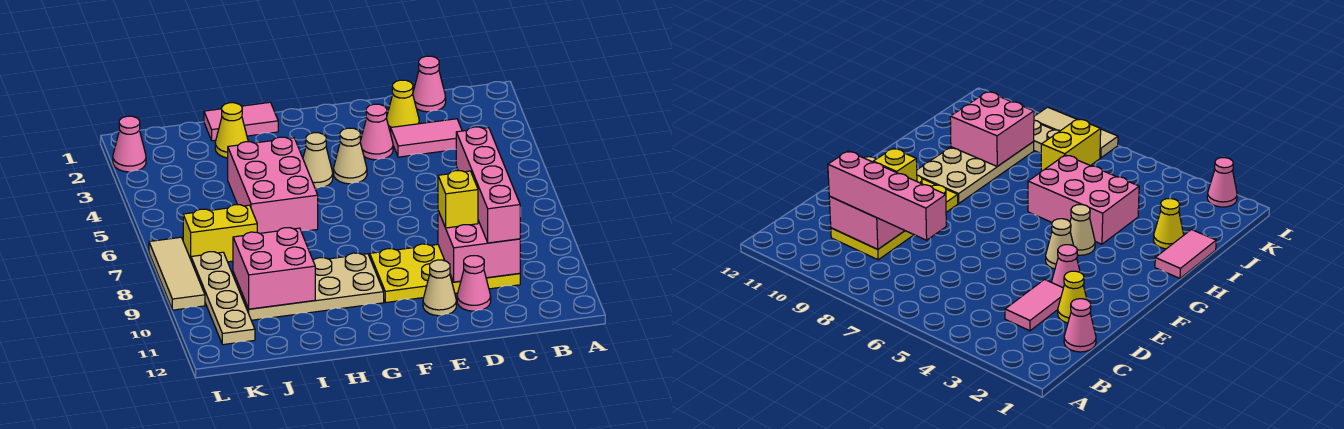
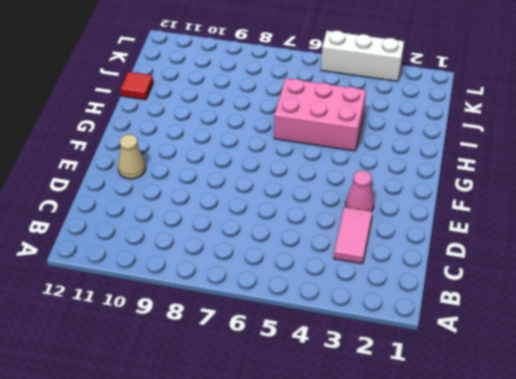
red 1x1 tile [121,72,153,100] -> none
white 1x3 brick [321,31,404,81] -> none
none -> pink 1x1 cone [413,56,446,112]
none -> yellow 2x4 plate [370,244,520,303]
none -> yellow 1x1 cone [387,80,419,133]

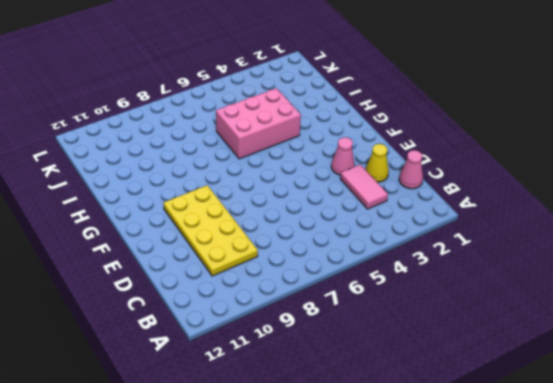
none -> pink 1x1 cone [457,256,491,311]
none -> tan 1x1 cone [423,260,456,316]
none -> tan 1x1 cone [334,128,367,184]

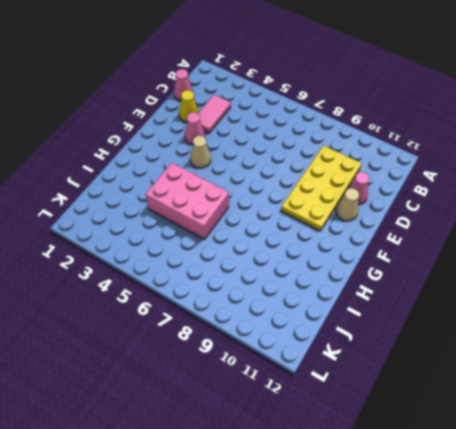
none -> tan 1x1 cone [303,133,333,188]
none -> tan 2x4 plate [233,253,384,320]
none -> pink 1x2 tile [204,102,278,141]

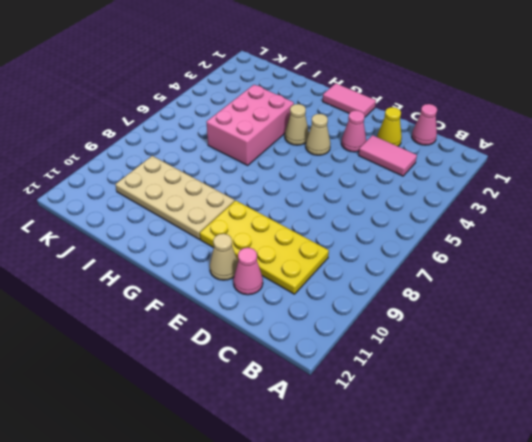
pink 1x2 tile [323,83,376,117] -> pink 1x2 tile moved to [204,102,278,141]
none -> yellow 1x1 cone [215,103,248,158]
none -> yellow 1x2 brick [183,205,257,262]
none -> tan 1x4 plate [191,252,255,345]

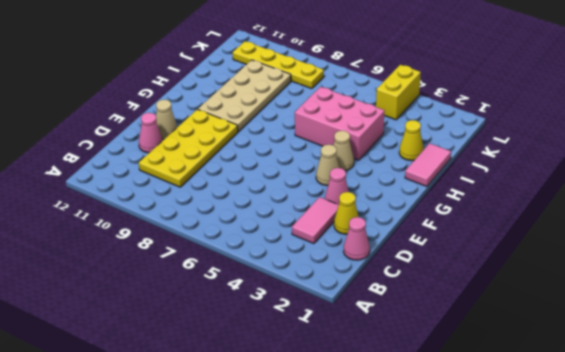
yellow 1x2 brick [376,65,421,120] -> yellow 1x2 brick moved to [183,205,257,262]
yellow 1x4 plate [233,41,324,89] -> tan 1x4 plate [191,252,255,345]
none -> pink 1x1 cone [113,116,146,172]
none -> tan 1x3 tile [149,237,205,310]
none -> pink 2x2 brick [438,211,520,282]

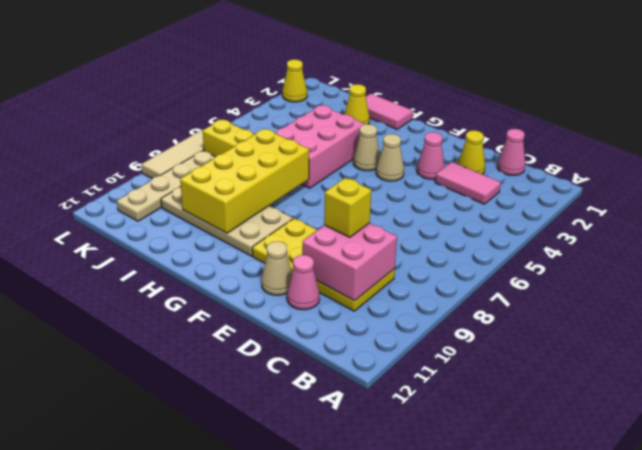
yellow 2x4 brick [180,129,309,233] -> pink 2x2 brick [233,228,315,309]
yellow 1x1 cone [282,60,307,102] -> pink 1x1 cone [113,116,146,172]
none -> pink 1x4 brick [456,127,520,243]

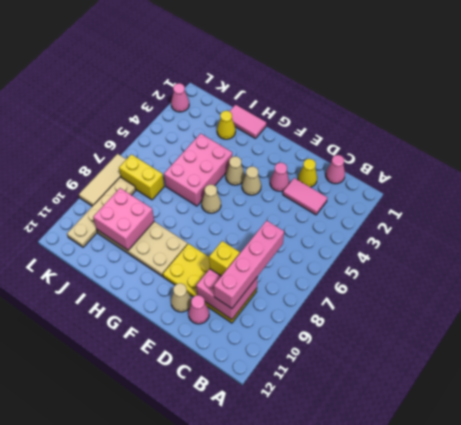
tan 1x1 cone [202,185,221,213] -> none

